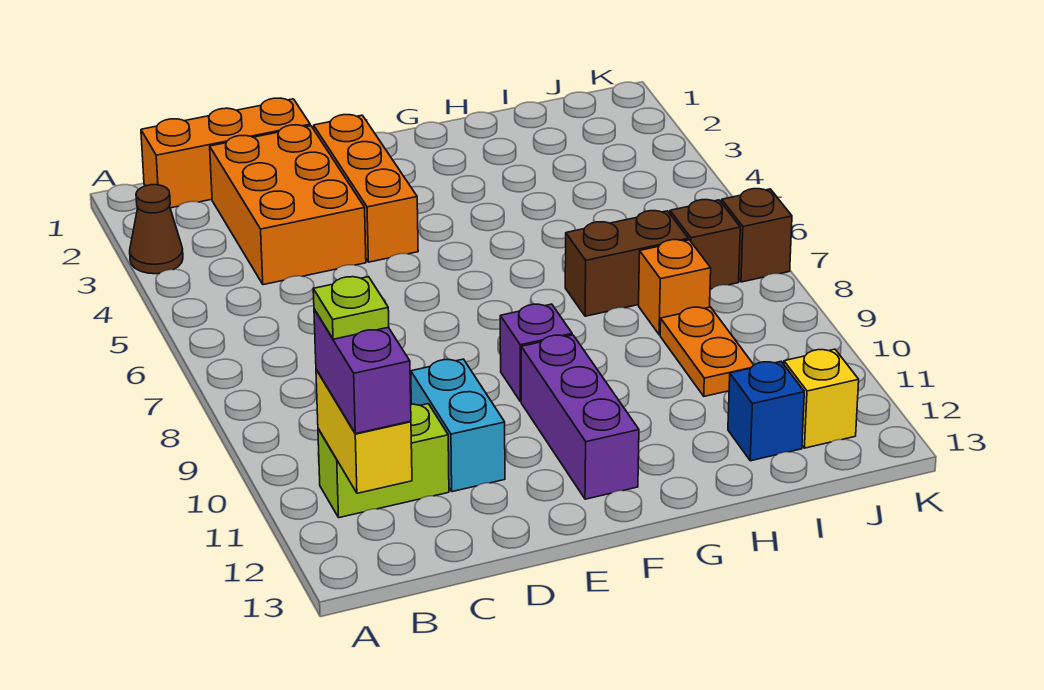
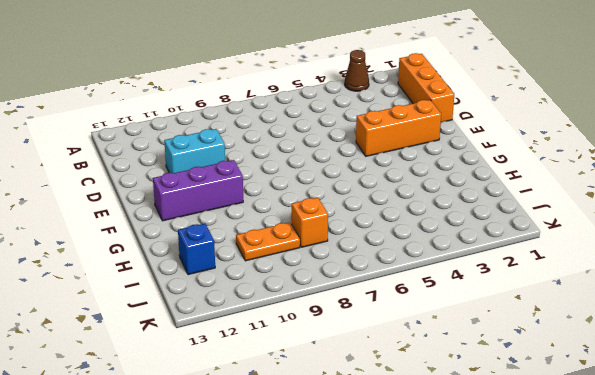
none -> lime 1x2 brick [318,404,449,518]
none -> orange 2x3 brick [210,125,366,285]
none -> purple 1x1 brick [500,304,572,401]

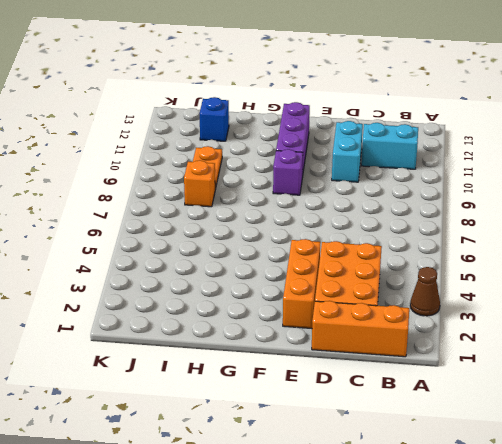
cyan 1x2 brick [361,123,418,169] -> lime 1x2 brick [318,404,449,518]
none -> brown 1x2 brick [565,211,688,316]
none -> brown 1x1 brick [670,200,740,289]
none -> yellow 1x1 brick [784,349,859,448]

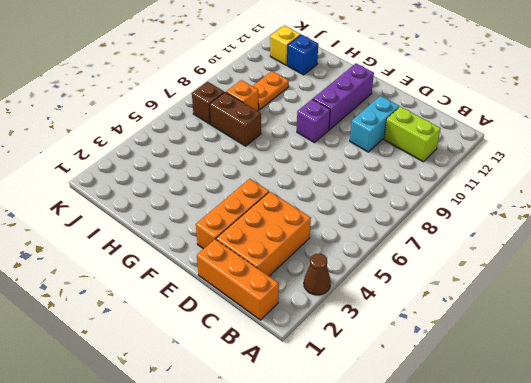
none -> brown 1x1 brick [722,189,792,282]
none -> yellow 1x2 brick [316,370,412,493]
none -> purple 1x2 brick [314,309,411,434]

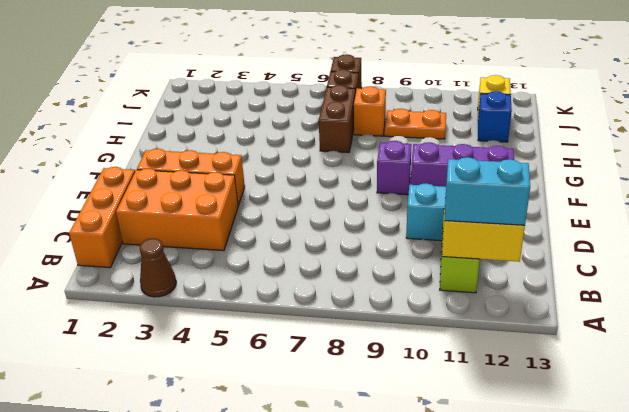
cyan 1x2 brick [445,157,530,225] -> purple 1x2 brick [314,309,411,434]
none -> lime 1x1 plate [313,277,389,339]

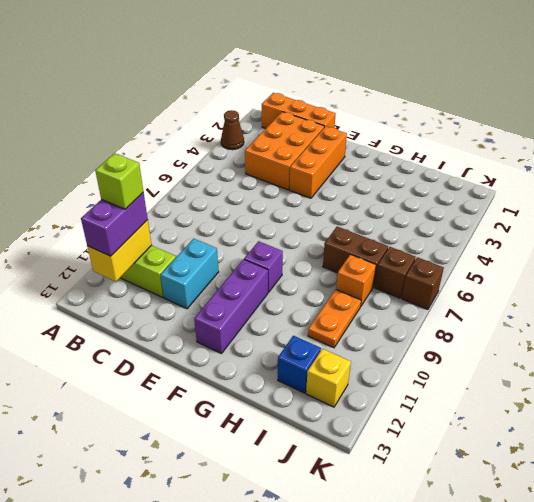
lime 1x1 brick [95,153,144,209] -> lime 1x1 plate [313,277,389,339]

